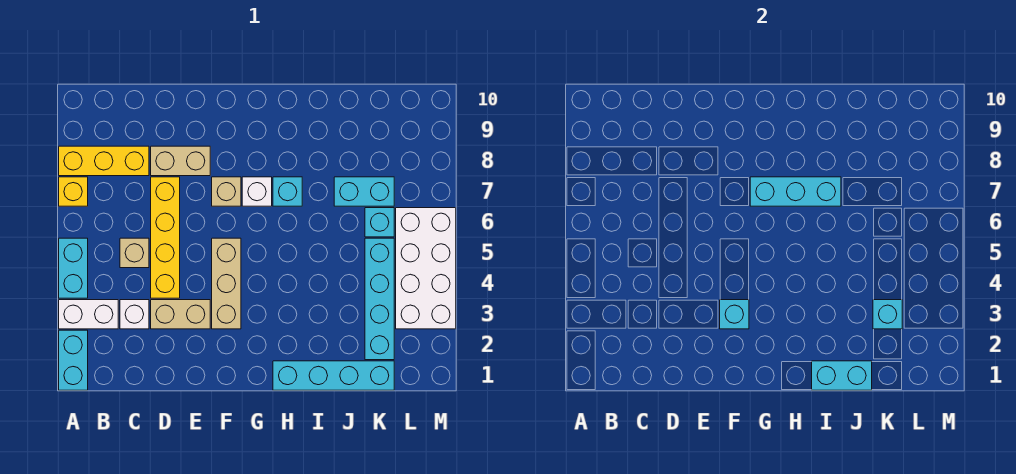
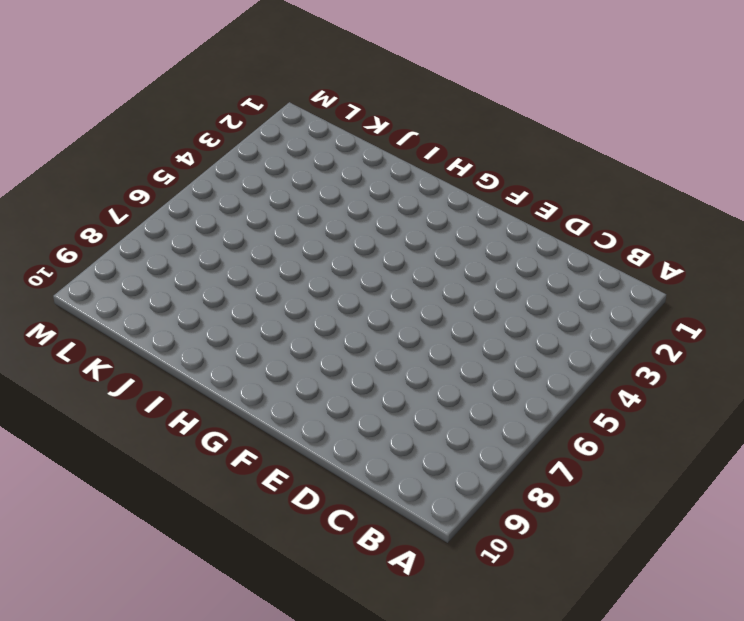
none -> cyan 1x2 brick [59,330,88,390]
none -> white 1x2 brick [59,300,118,329]
none -> cyan 1x2 brick [59,238,88,298]

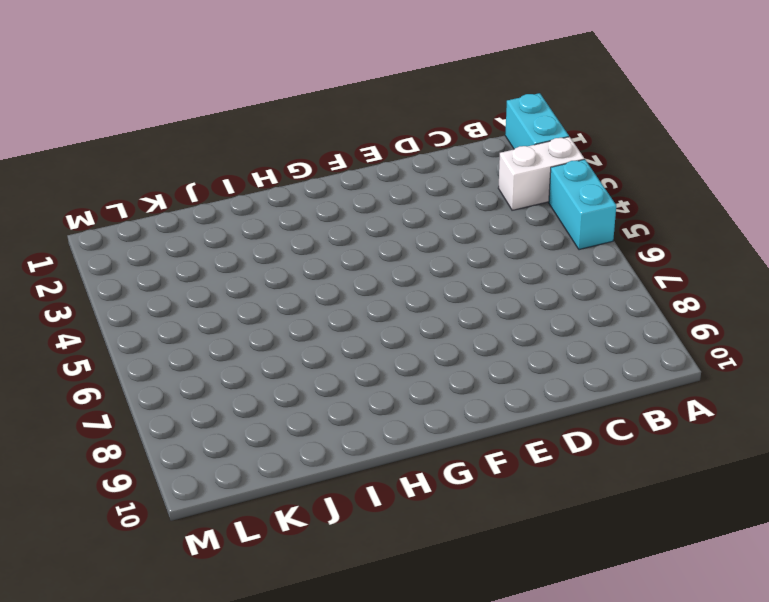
none -> yellow 1x1 brick [59,177,88,206]
none -> yellow 1x3 brick [59,146,149,176]
none -> white 1x1 brick [120,300,149,329]

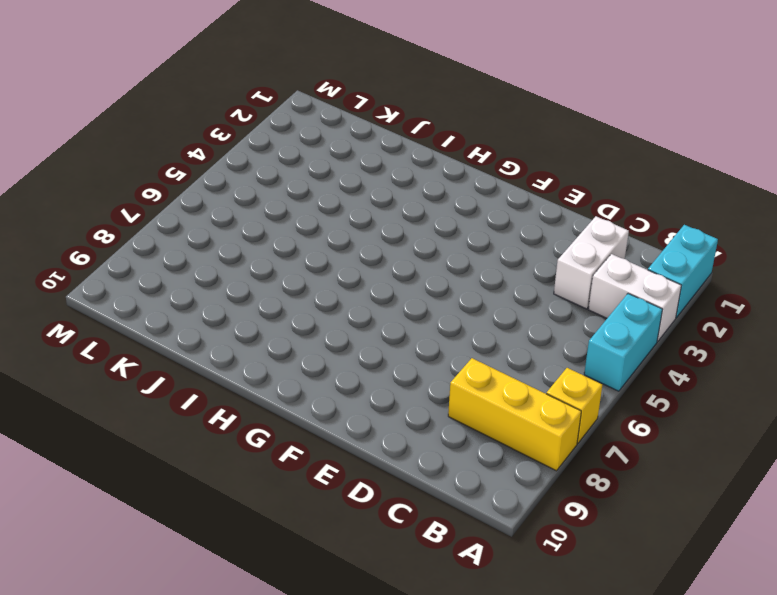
white 1x2 brick [554,216,629,309] -> white 1x1 brick [120,300,149,329]
none -> tan 1x1 brick [120,238,149,268]
none -> tan 1x2 brick [151,300,210,329]
none -> yellow 1x4 brick [151,177,180,298]

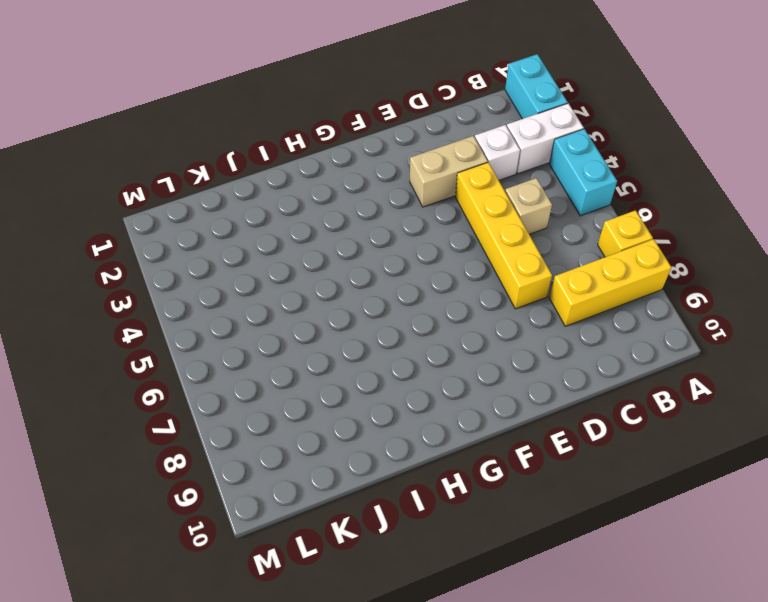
none -> tan 1x2 brick [151,146,210,176]
none -> tan 1x3 brick [212,238,241,329]
none -> tan 1x1 brick [212,177,241,206]

